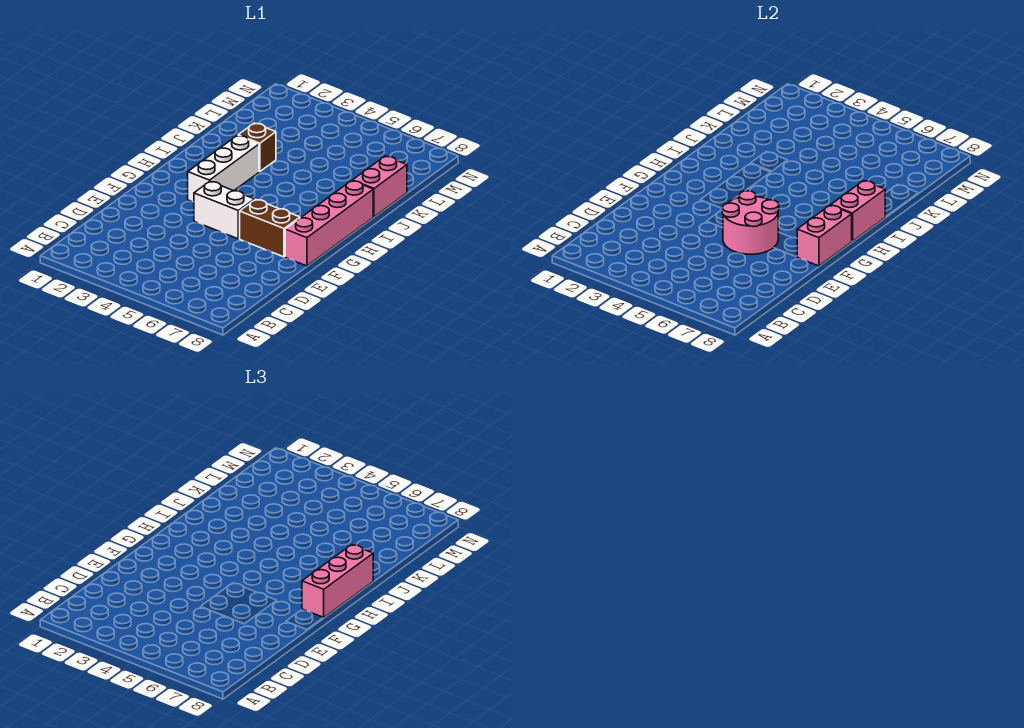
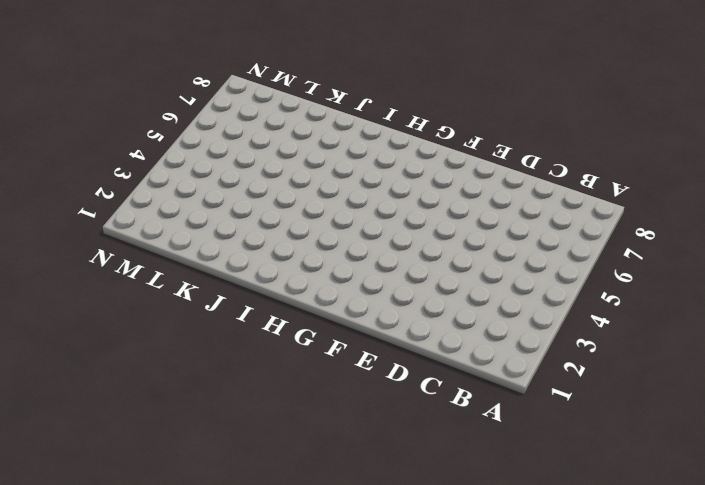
none -> white 1x2 brick [194,182,254,239]
none -> brown 1x2 brick [240,199,300,257]

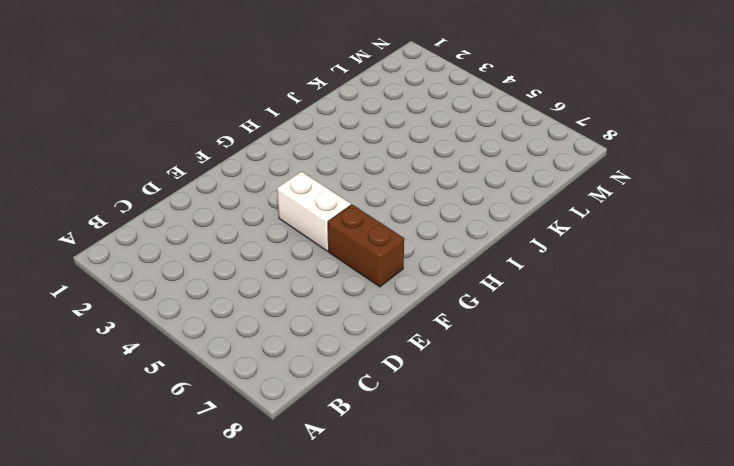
none -> pink 1x4 brick [285,181,373,266]
none -> white 1x3 brick [188,136,259,202]

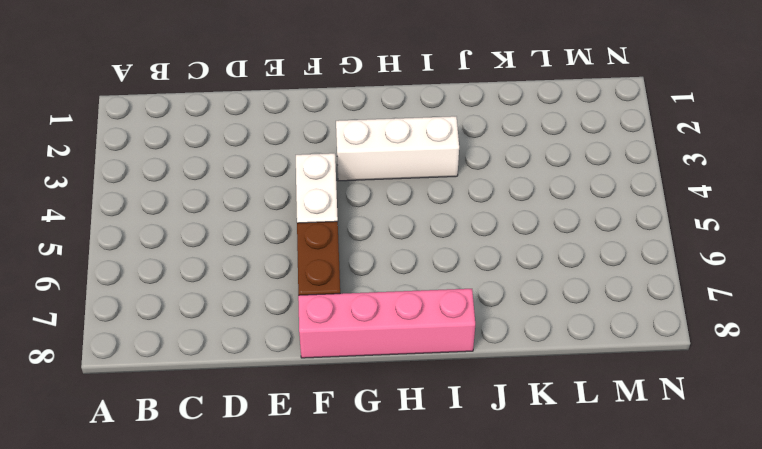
none -> brown 1x1 brick [238,123,276,172]
none -> pink 1x2 brick [352,156,407,217]

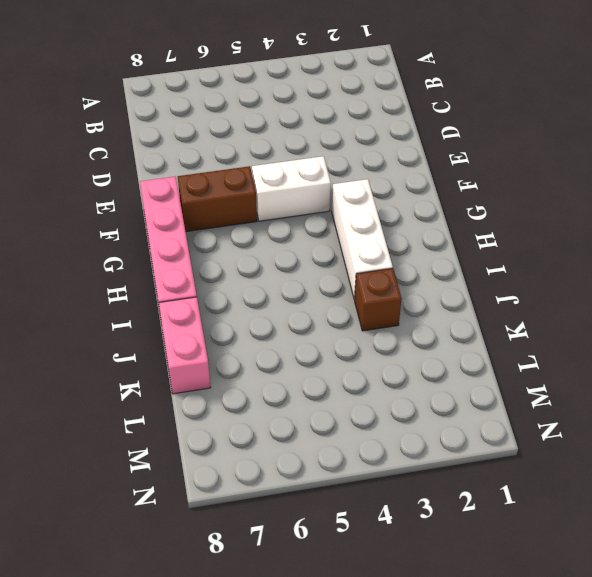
none -> pink 2x2 round brick [722,191,779,254]
none -> pink 1x2 brick [797,205,852,266]

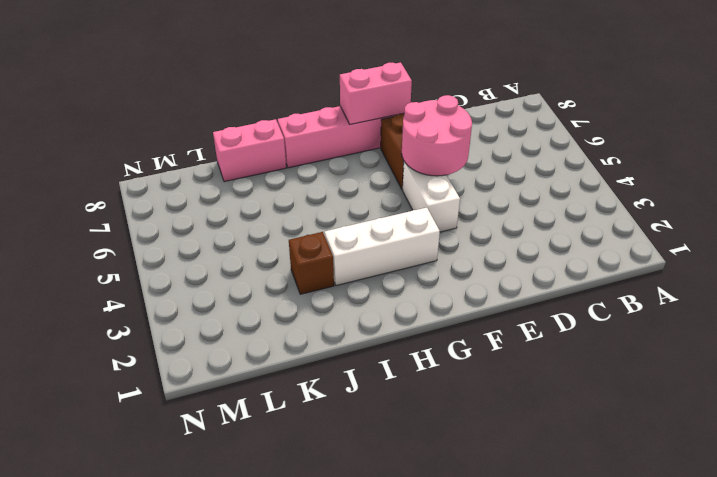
none -> pink 1x2 brick [831,181,885,241]
none -> pink 1x3 brick [302,545,373,618]

